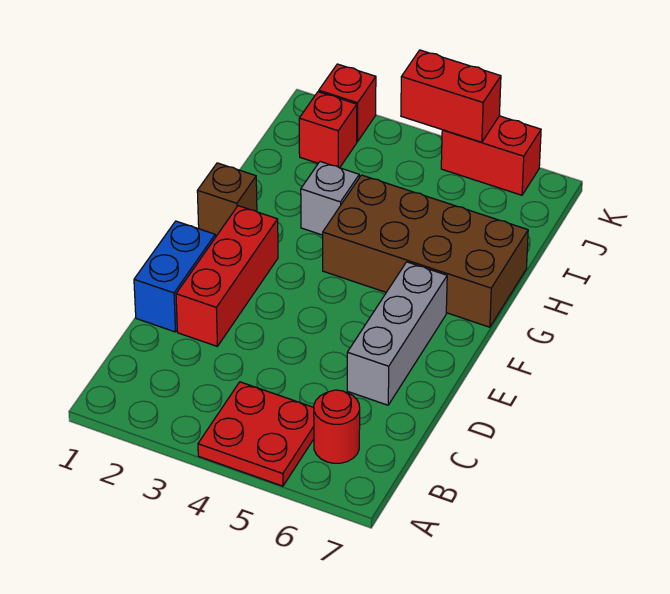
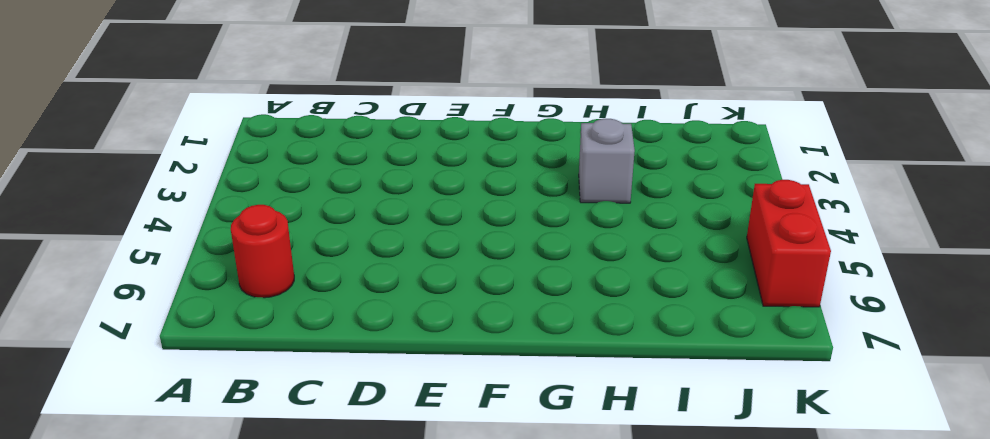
none -> red 2x2 plate [198,382,314,486]
none -> blue 1x2 brick [134,221,215,332]
none -> red 1x3 brick [176,206,278,346]

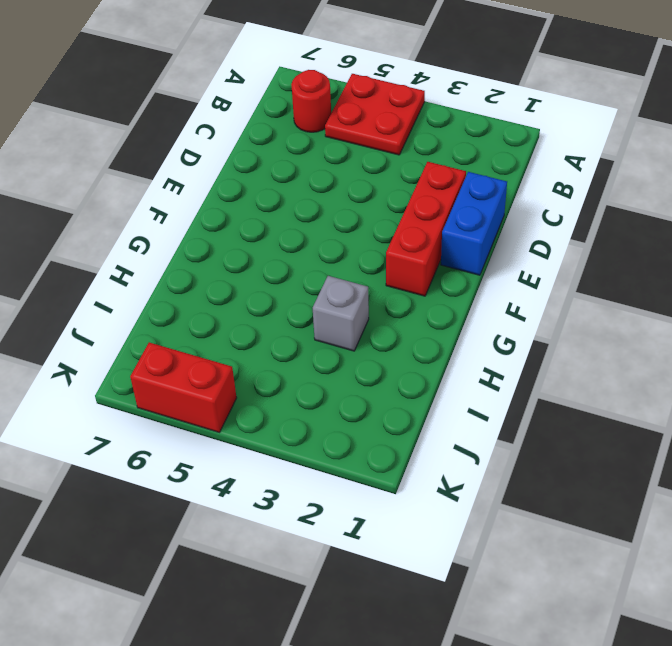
none -> grey 1x3 brick [347,262,447,405]
none -> brown 1x1 brick [197,163,257,235]
none -> brown 2x4 brick [323,175,528,327]

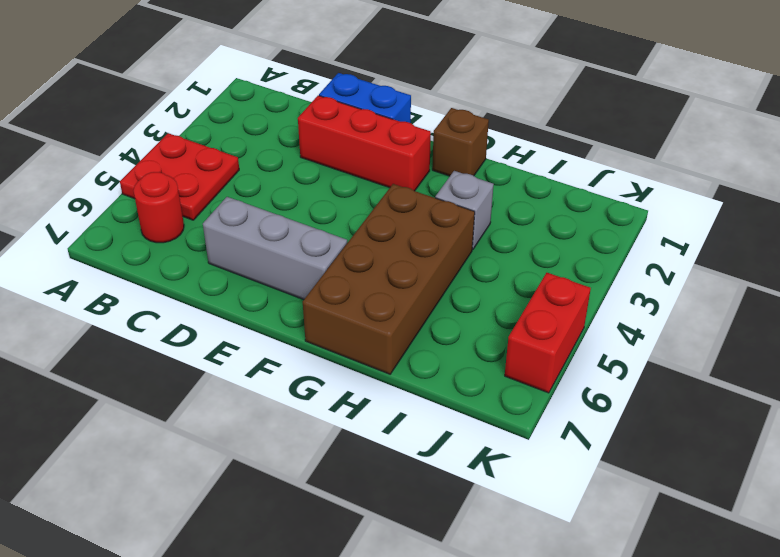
none -> red 1x1 brick [299,92,357,168]
none -> red 1x1 brick [319,64,376,142]
none -> red 1x2 brick [401,50,501,142]

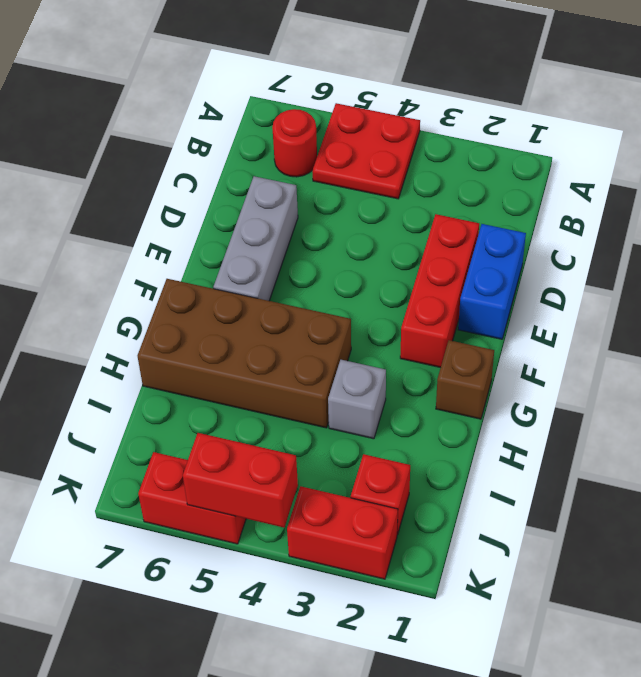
red 1x2 brick [287,486,398,579] -> red 1x1 brick [319,64,376,142]

